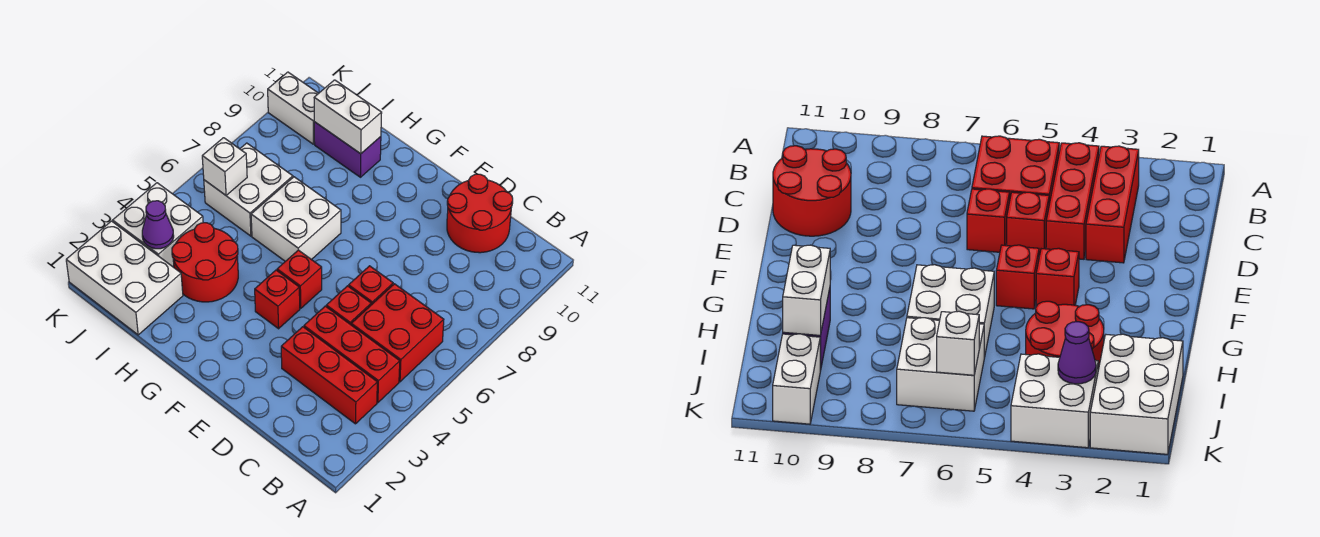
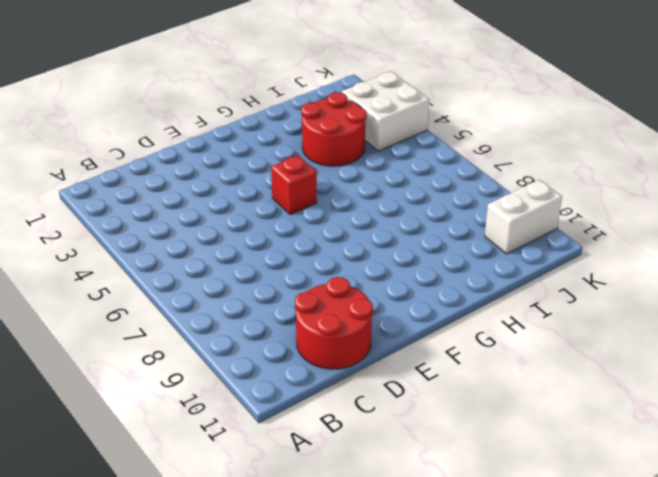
none -> red 1x3 brick [281,327,377,424]
none -> red 1x3 brick [304,306,400,403]
none -> red 2x2 brick [351,284,444,382]

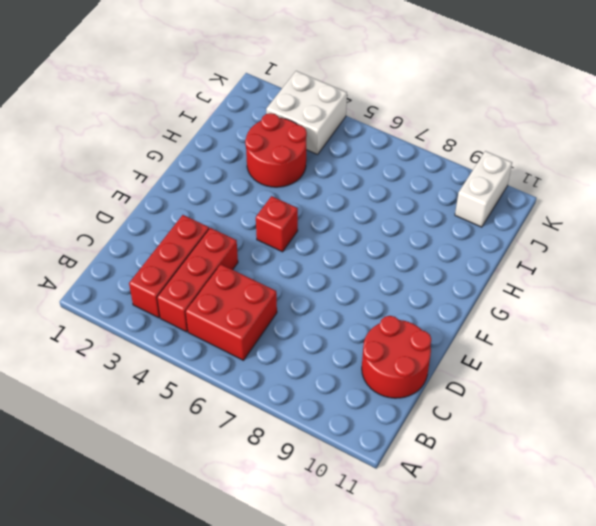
none -> red 1x1 brick [326,286,371,325]
none -> red 1x1 brick [349,266,393,305]
none -> red 1x1 brick [255,270,300,329]

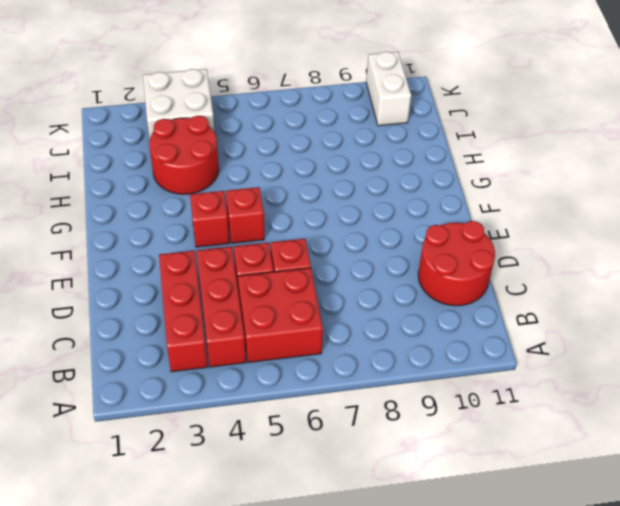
none -> white 2x2 brick [251,177,341,261]
none -> purple 1x2 brick [314,122,381,177]
none -> white 2x3 brick [66,221,183,335]

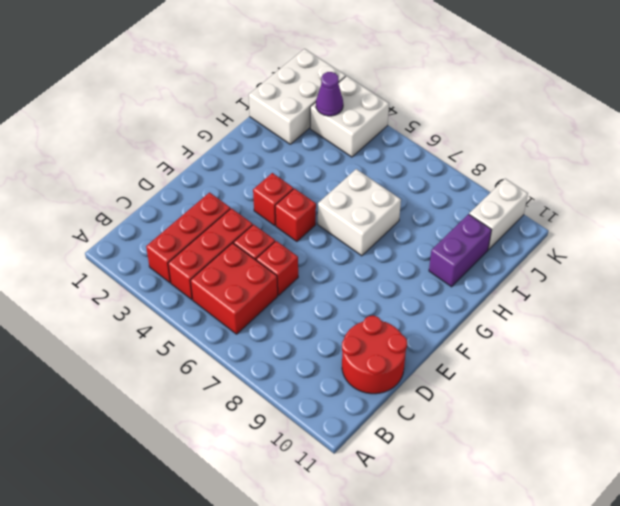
none -> red 2x2 round brick [172,223,238,302]
none -> white 2x2 brick [204,143,293,236]
none -> white 1x2 brick [314,80,382,154]

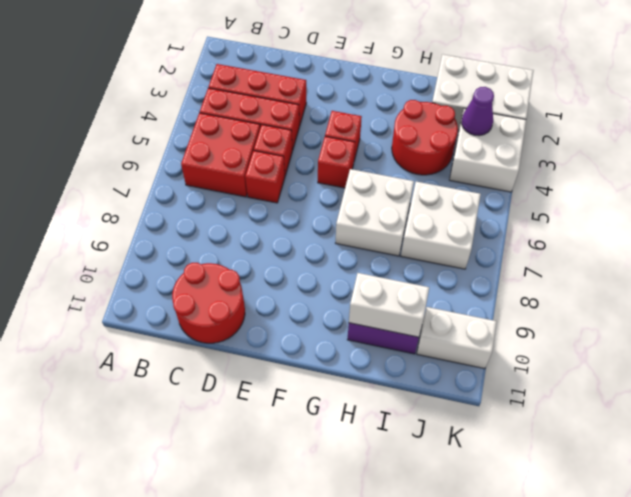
none -> white 1x1 brick [202,138,247,195]

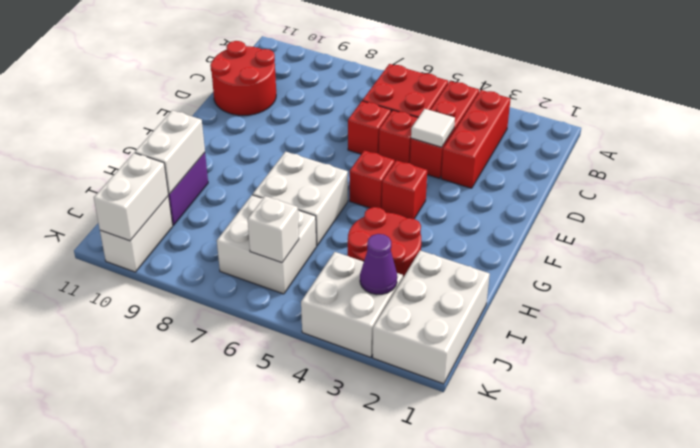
white 1x1 tile [411,109,455,147] -> none
white 1x2 brick [94,153,168,241] -> none

